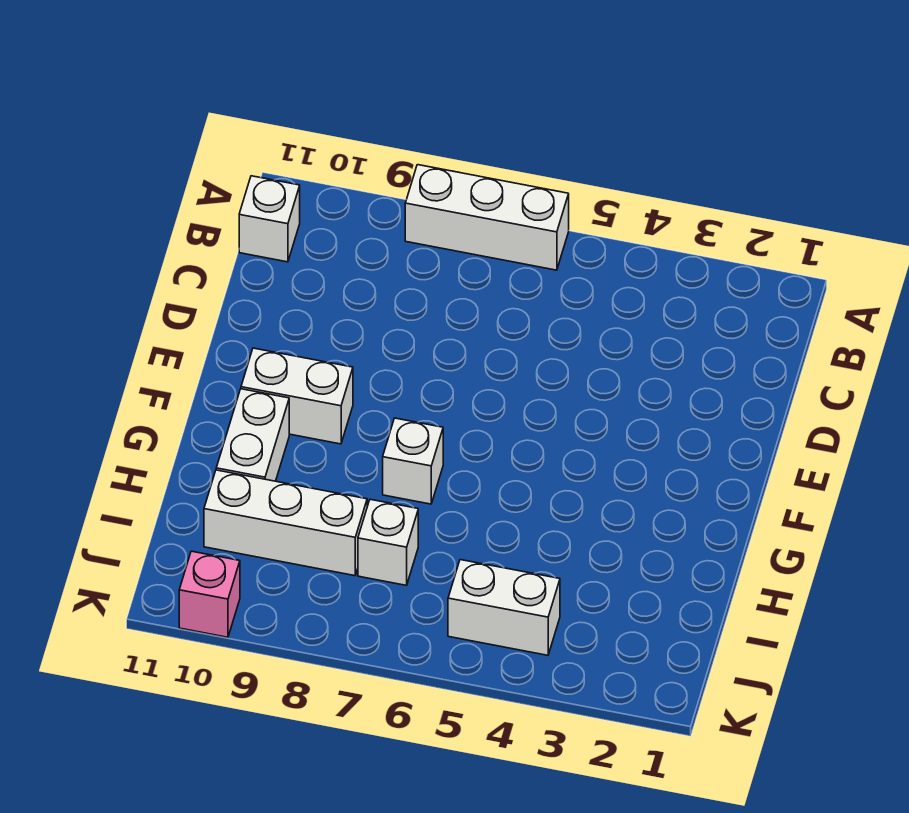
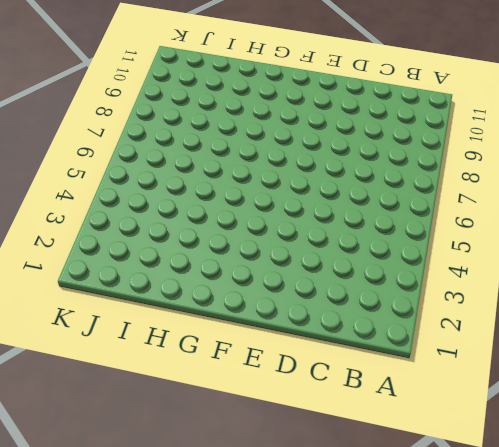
none -> white 1x3 brick [405,165,569,270]
none -> white 1x1 brick [239,176,300,262]

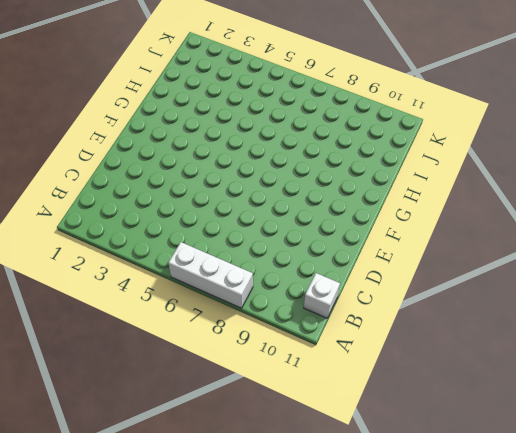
none -> white 1x2 brick [241,348,353,444]
none -> white 1x1 brick [383,418,443,504]

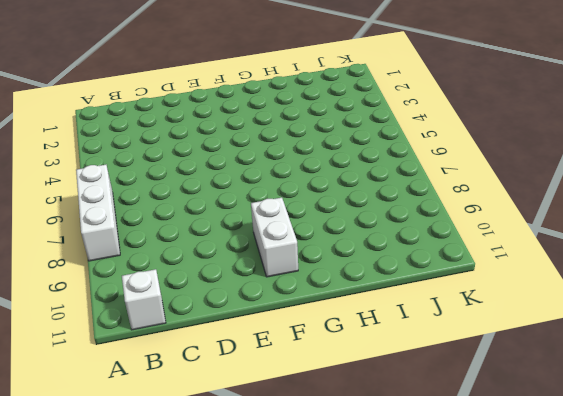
none -> white 1x1 brick [383,418,443,504]
none -> white 1x2 brick [216,389,289,481]

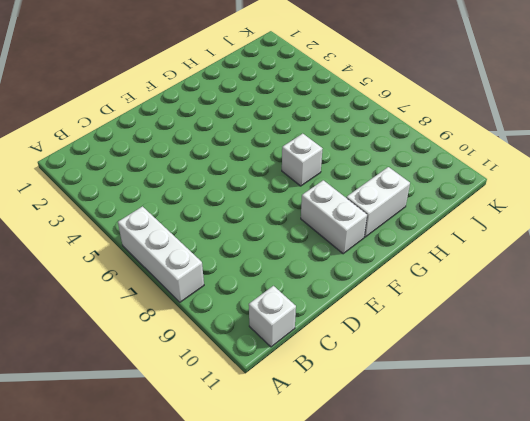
none -> white 1x1 brick [358,499,418,585]
none -> white 1x3 brick [204,470,367,576]

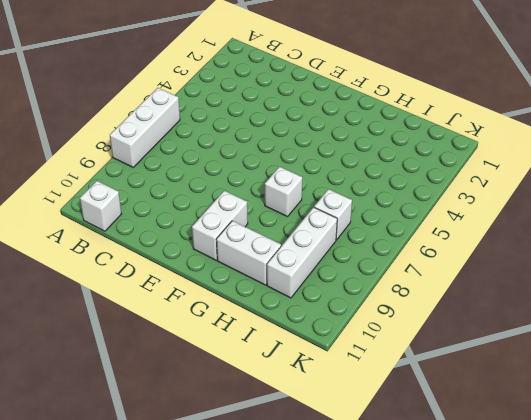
none -> white 1x2 brick [448,560,560,655]
none -> pink 1x1 brick [179,551,240,637]

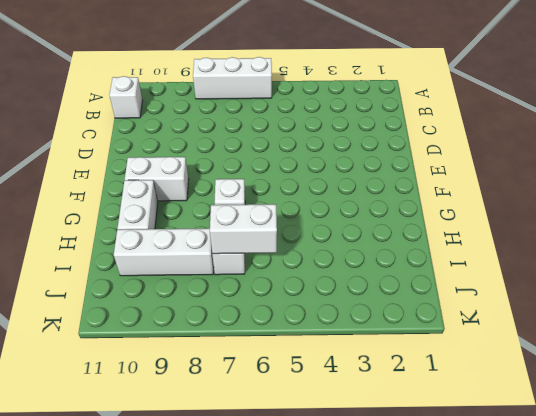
white 1x2 brick [210,204,277,254] -> white 1x2 brick moved to [448,560,560,655]
none -> pink 1x1 brick [179,551,240,637]

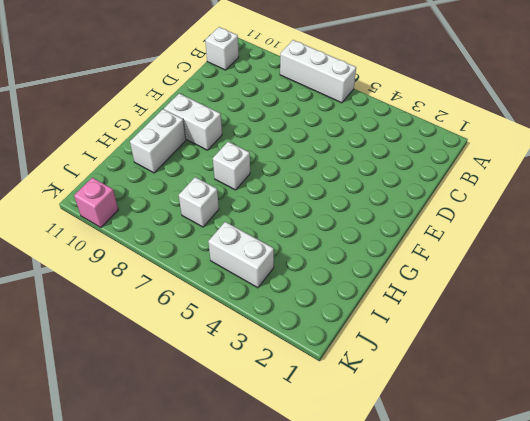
none -> white 1x3 brick [204,470,367,576]

